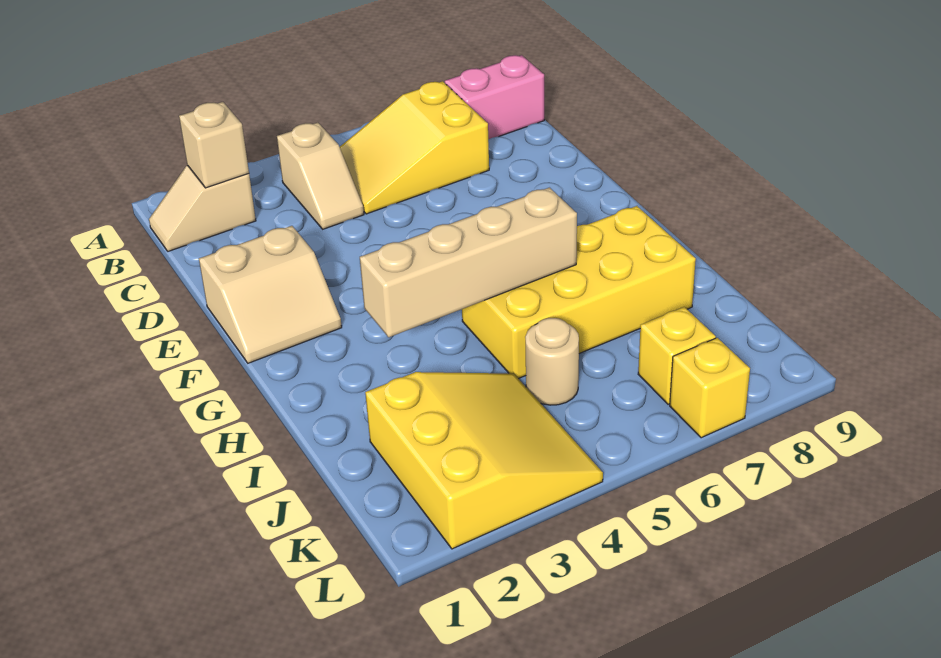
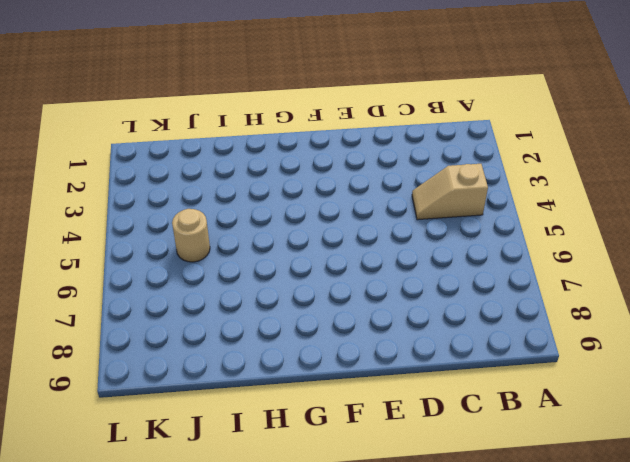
none -> tan 1x2 slope [149,165,256,251]
none -> yellow 2x3 slope [340,81,489,214]
none -> pink 1x2 brick [445,55,544,140]

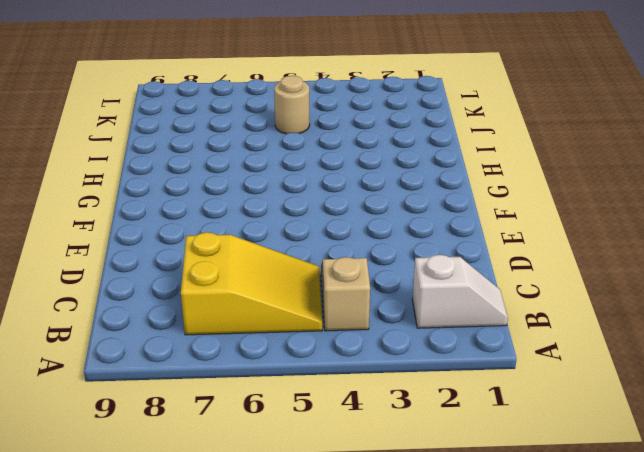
white 1x2 slope [412,255,508,328] -> tan 1x2 slope [149,165,256,251]
none -> pink 1x2 brick [445,55,544,140]
none -> tan 2x2 slope [199,226,342,363]
none -> yellow 2x4 brick [462,206,696,379]

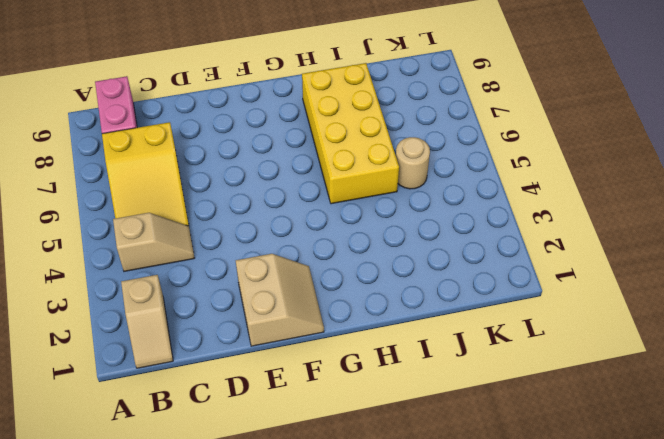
none -> yellow 3x3 slope [365,372,603,549]
none -> yellow 1x1 brick [638,307,716,404]
none -> yellow 1x1 brick [670,338,750,438]

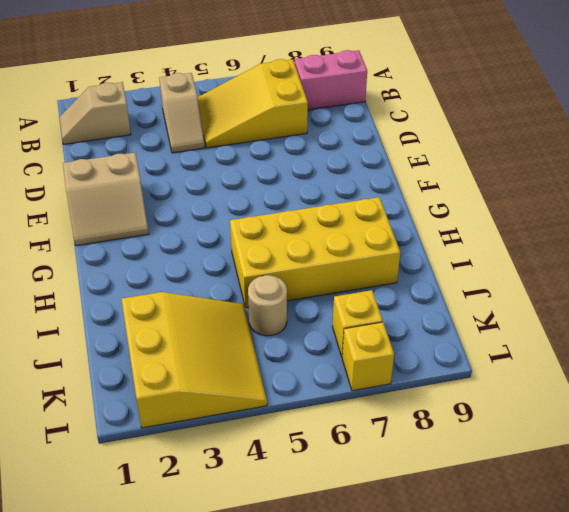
none -> tan 1x1 brick [179,102,249,188]
none -> tan 1x4 brick [360,188,577,337]

